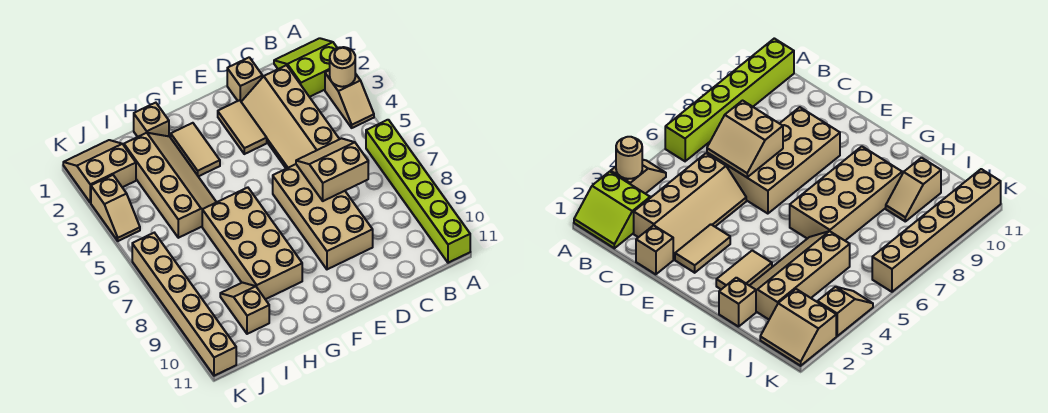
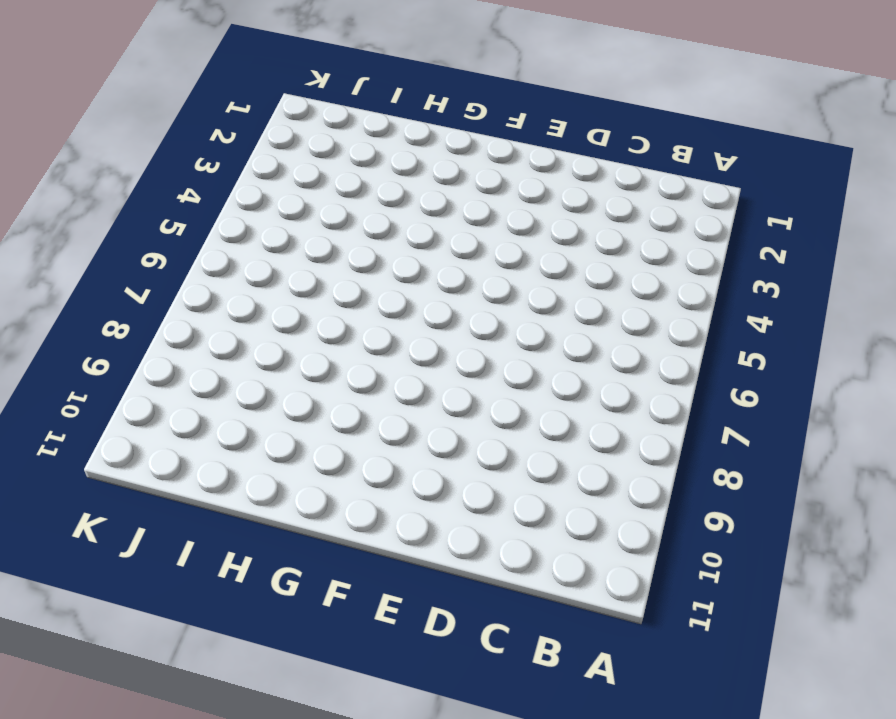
none -> lime 2x2 slope [274,38,337,97]
none -> tan 1x2 slope [325,70,374,128]
none -> lime 1x6 brick [366,120,470,263]

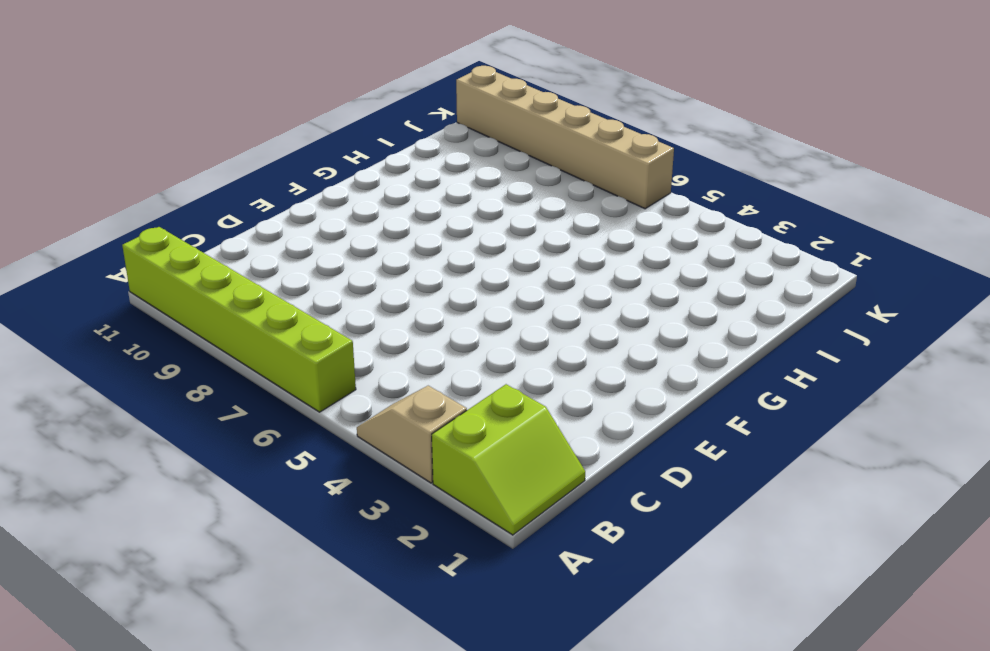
none -> tan 2x4 slope [241,65,339,169]
none -> tan 1x1 brick [227,57,263,101]
none -> tan 2x4 brick [273,164,373,269]

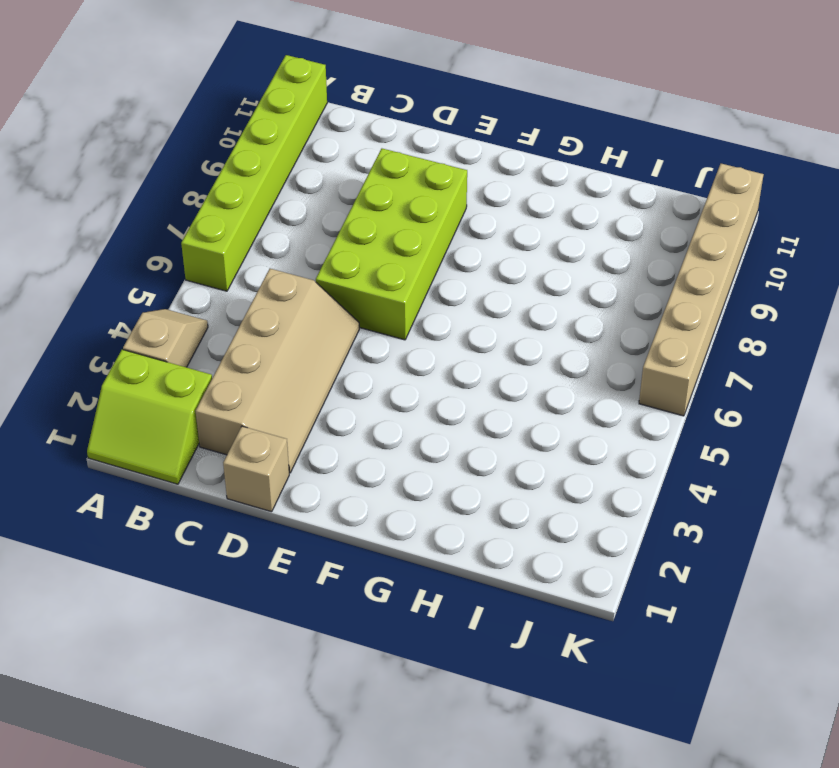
lime 2x4 brick [316,149,467,340] -> tan 2x4 brick [273,164,373,269]
none -> tan 1x2 tile [218,100,267,154]
none -> tan 1x2 tile [171,123,220,177]
none -> tan 2x4 brick [202,187,302,299]

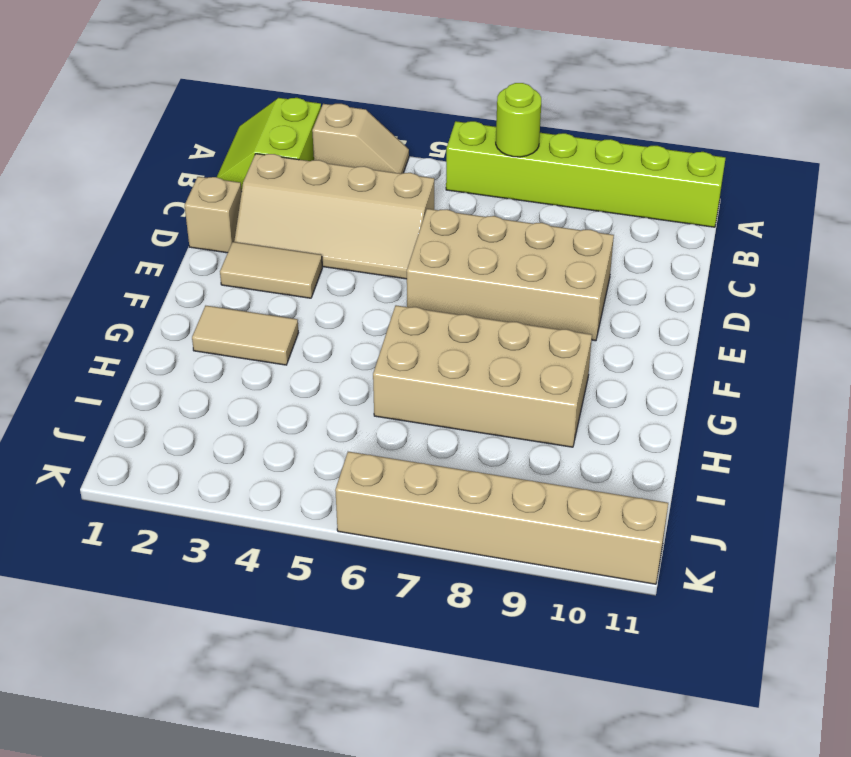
lime 1x1 round brick [496,83,541,157] -> none
none -> tan 1x1 brick [134,103,169,137]
none -> tan 2x4 slope [124,133,216,238]
none -> tan 1x2 slope [220,283,269,334]

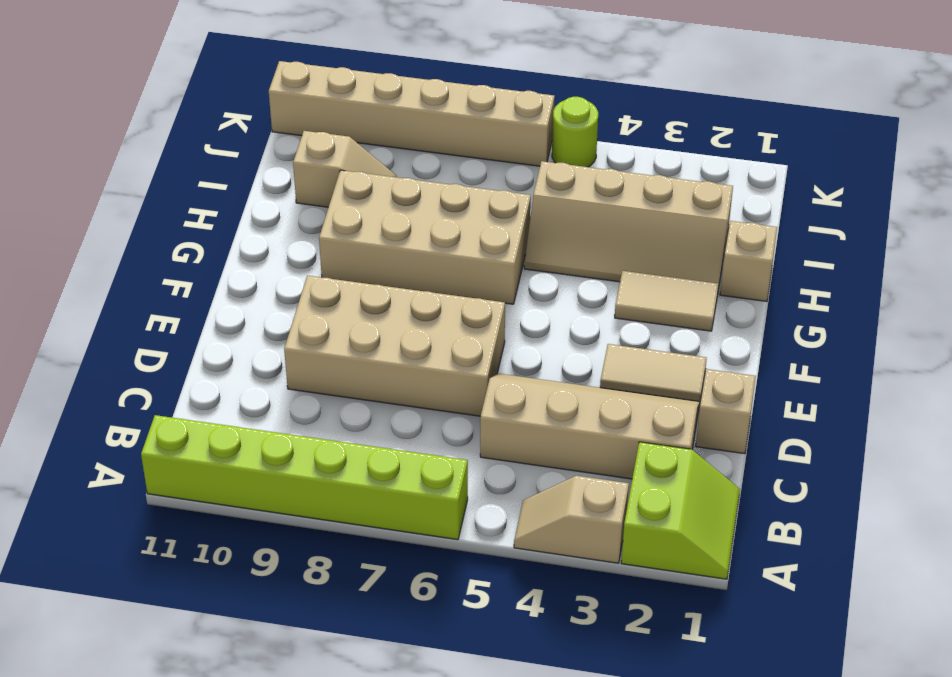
lime 1x1 round brick [552,97,598,167] -> none
none -> tan 2x2 slope [63,140,136,203]
none -> tan 1x2 slope [91,175,140,241]
none -> tan 1x1 round brick [330,47,355,87]

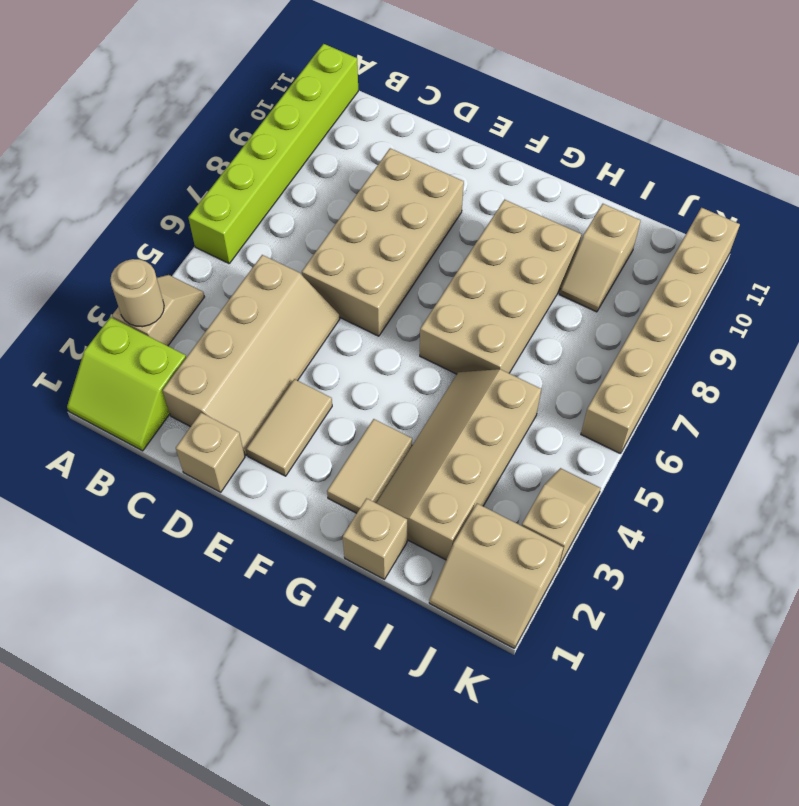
none -> tan 2x2 slope [296,138,368,201]

